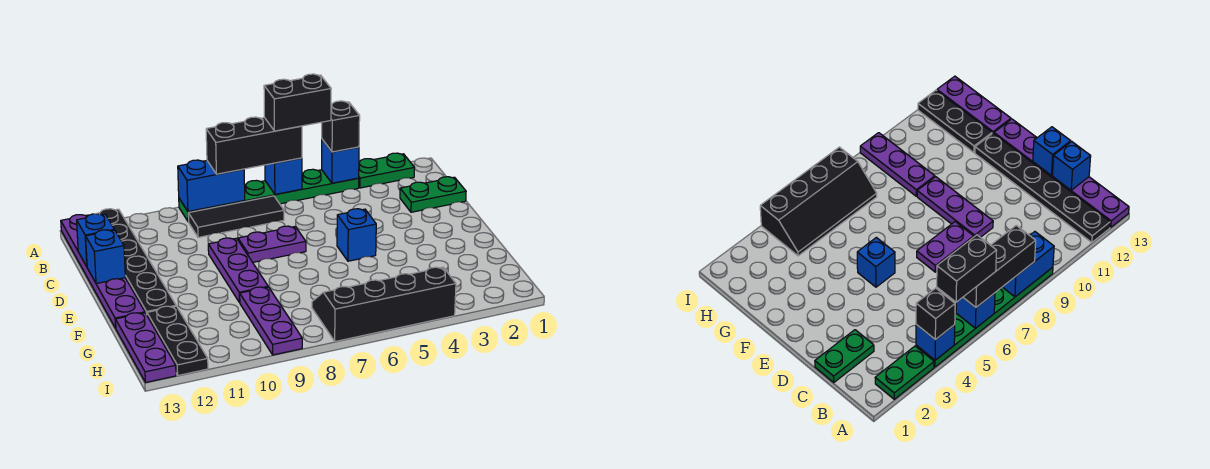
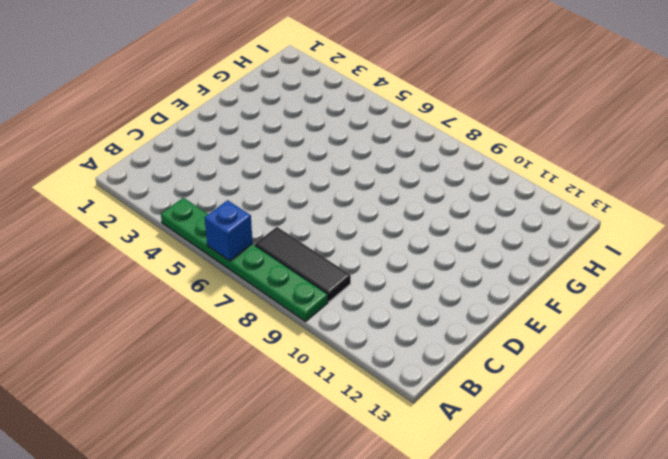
none -> green 1x2 plate [359,153,415,188]
none -> black 1x6 plate [96,209,176,314]
none -> purple 1x6 plate [61,215,145,328]

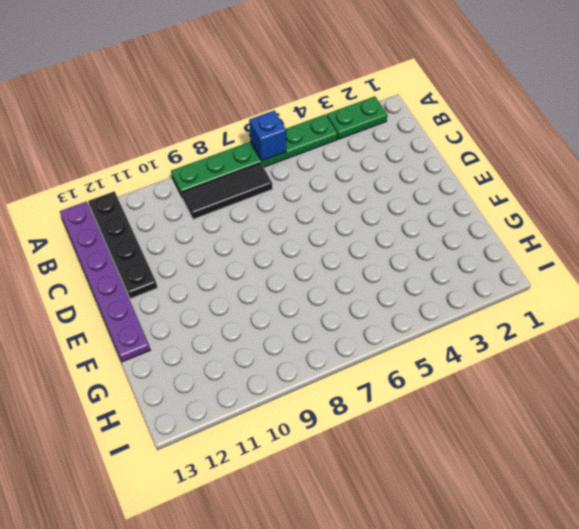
black 1x4 plate [88,191,158,299] -> black 1x6 plate [96,209,176,314]
none -> green 1x2 plate [400,177,466,212]
none -> purple 1x2 plate [238,226,306,262]
none -> purple 1x3 plate [208,238,268,303]

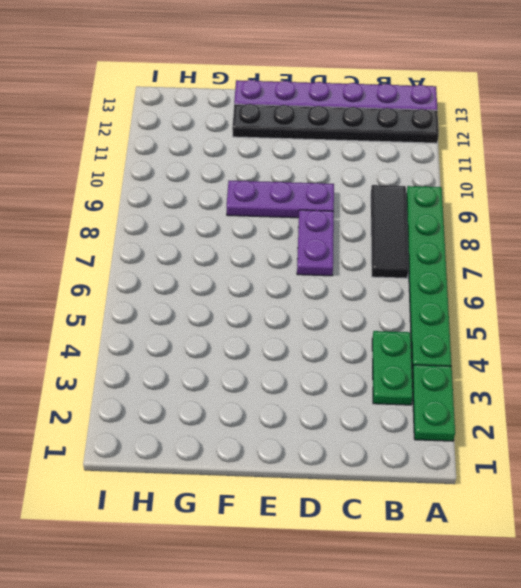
green 1x2 plate [372,331,413,405] -> green 1x2 plate moved to [400,177,466,212]
none -> blue 1x1 brick [337,209,376,261]
none -> purple 1x3 plate [240,287,302,355]
none -> black 1x3 plate [147,306,208,375]

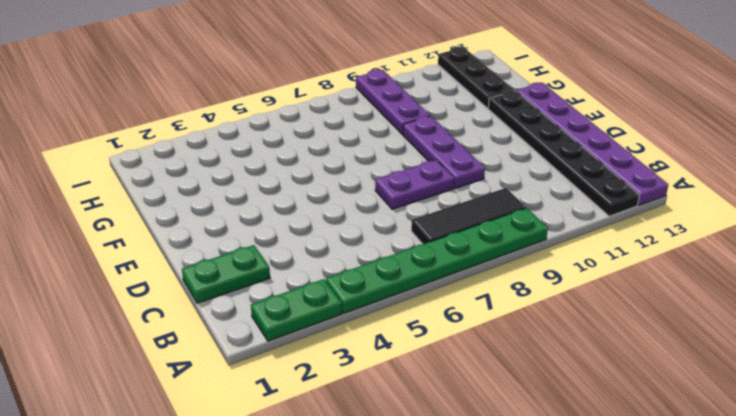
none -> blue 1x1 brick [337,209,376,261]
none -> purple 1x3 plate [116,313,176,382]
none -> black 2x4 slope [312,267,456,342]

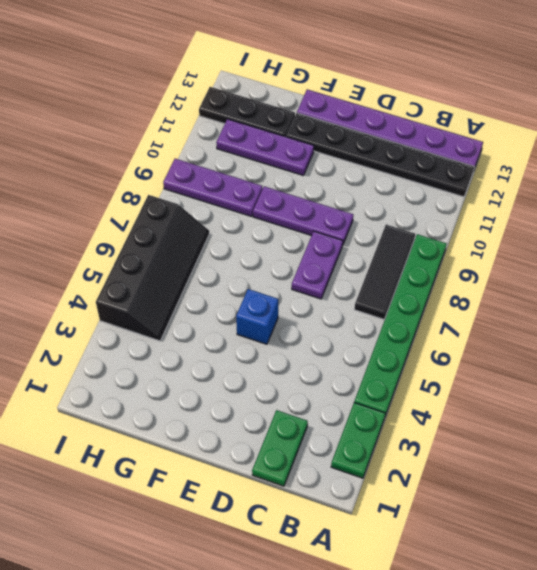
purple 1x3 plate [216,119,314,175] -> purple 1x3 plate moved to [116,313,176,382]
none -> blue 1x1 brick [322,139,359,183]
none -> blue 1x1 brick [265,158,302,194]
none -> blue 1x2 brick [178,160,245,212]

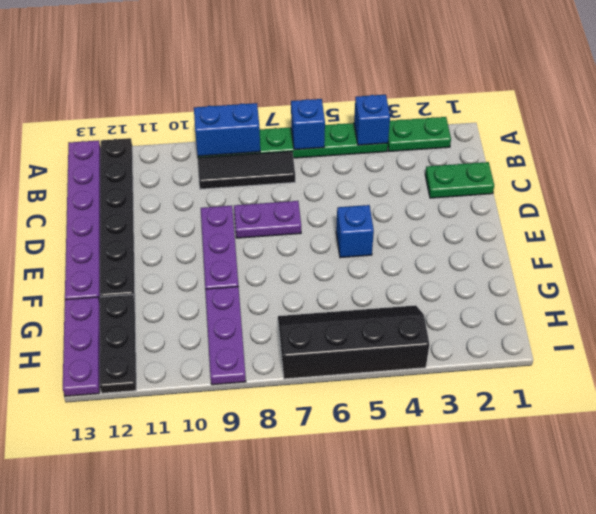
none -> blue 1x1 brick [77,214,115,266]
none -> blue 1x1 brick [86,230,125,284]
none -> black 1x1 brick [322,101,360,152]

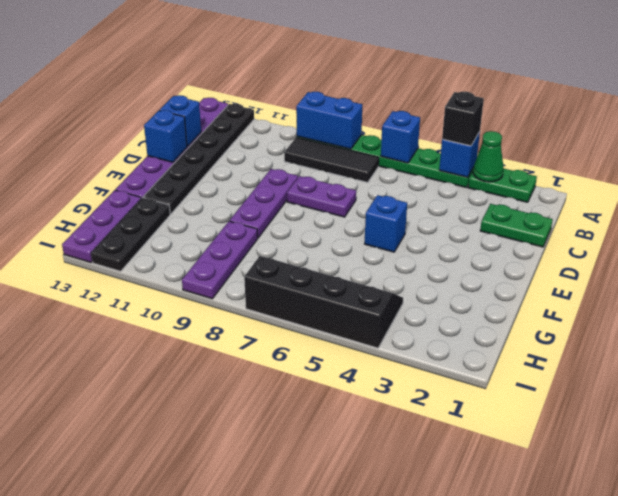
green 1x1 cone [473,131,504,182] -> none
none -> black 1x3 brick [206,117,302,174]
none -> black 1x2 brick [264,74,331,131]

